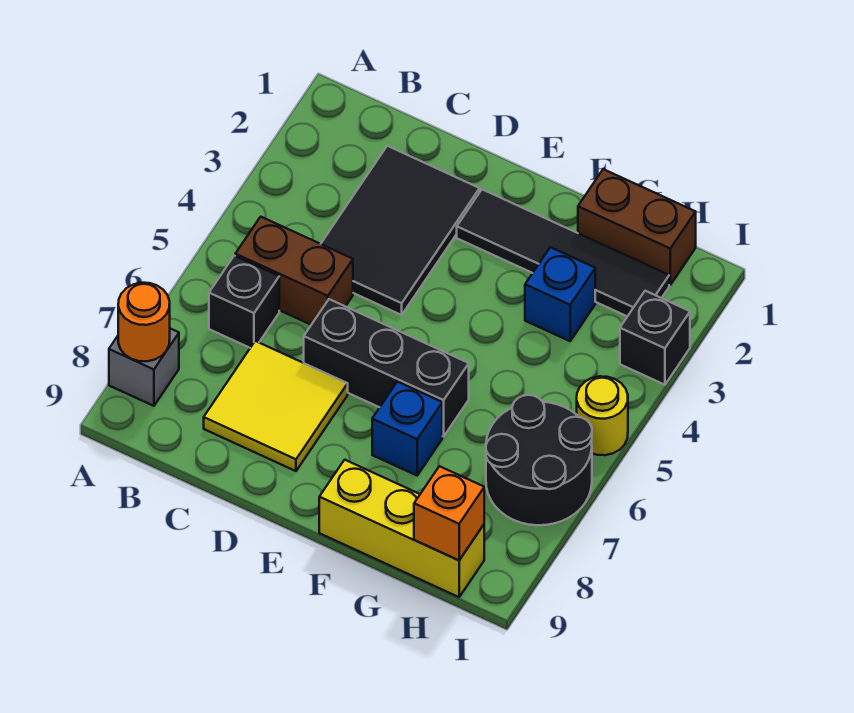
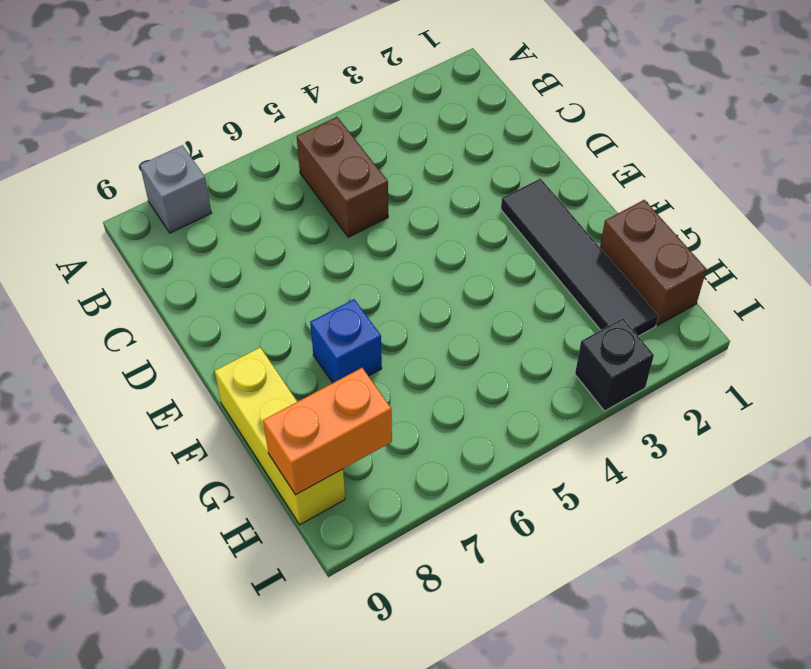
orange 1x2 brick [263,368,392,495] -> orange 1x1 brick [414,466,484,560]
none -> black 1x1 brick [209,256,279,348]
none -> black 2x3 tile [321,146,480,315]
none -> yellow 2x2 tile [204,341,348,471]

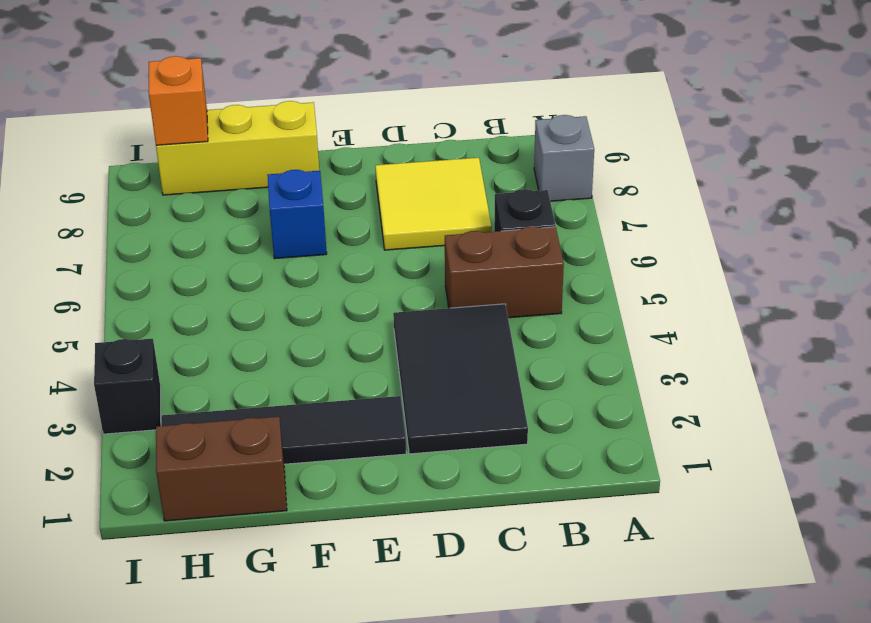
none -> black 1x3 brick [304,299,469,437]
none -> blue 1x1 brick [525,247,595,341]
none -> black 2x2 round brick [486,395,592,525]

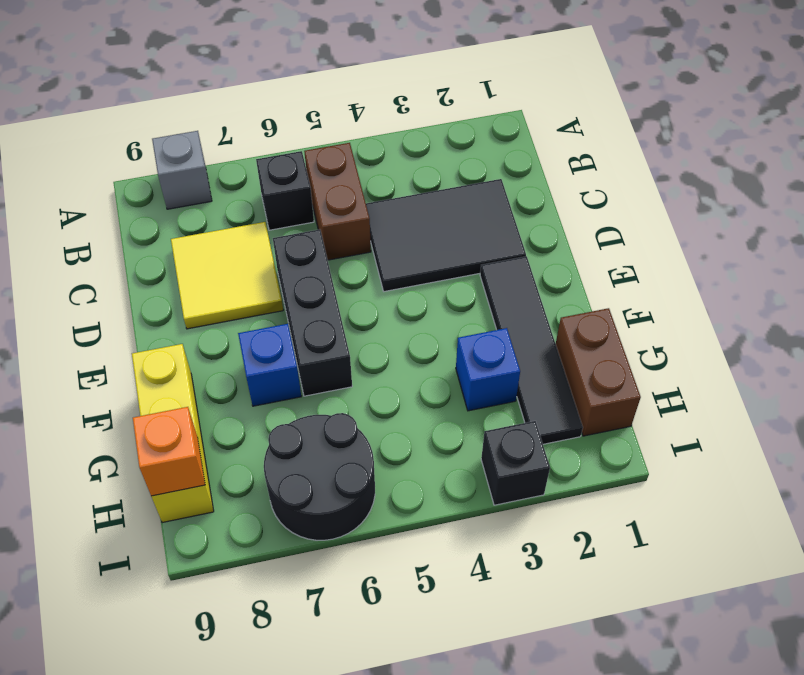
none -> yellow 1x1 round brick [577,376,628,455]
none -> orange 1x1 round brick [118,283,170,361]

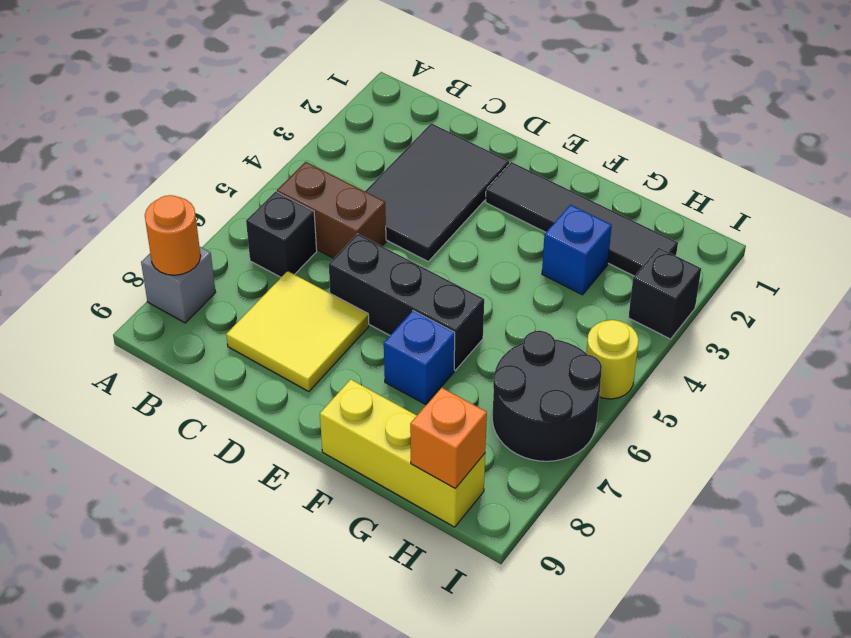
none -> brown 1x2 brick [578,169,696,285]

